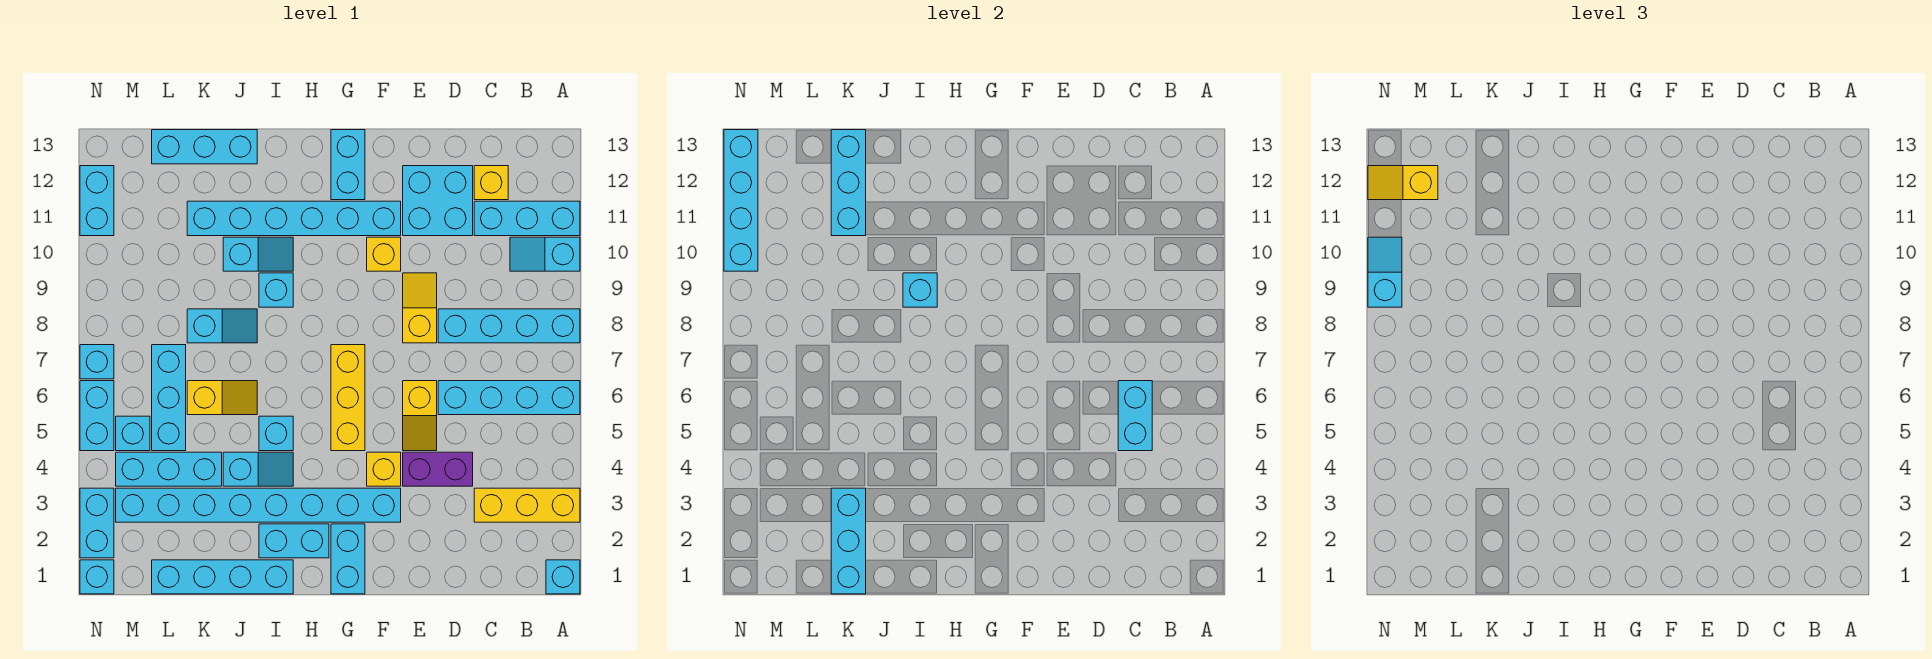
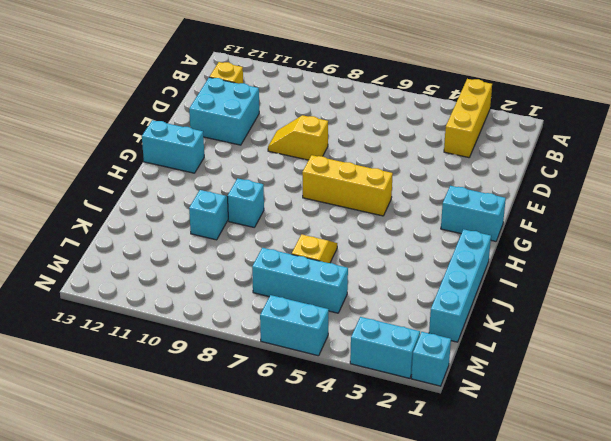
none -> cyan 1x1 brick [546,560,580,594]
none -> cyan 1x4 brick [438,381,580,415]
none -> cyan 1x4 brick [438,309,580,343]
none -> cyan 1x2 slope [510,237,580,271]

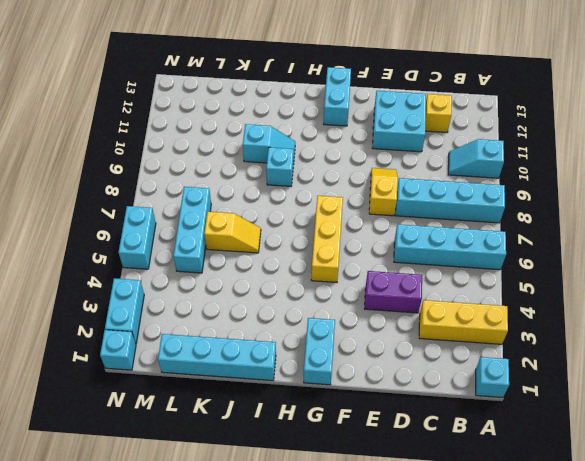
none -> cyan 1x3 brick [474,201,580,236]
none -> yellow 1x2 slope [403,381,437,451]
none -> cyan 1x8 brick [116,488,401,522]
none -> yellow 1x1 brick [367,452,401,486]

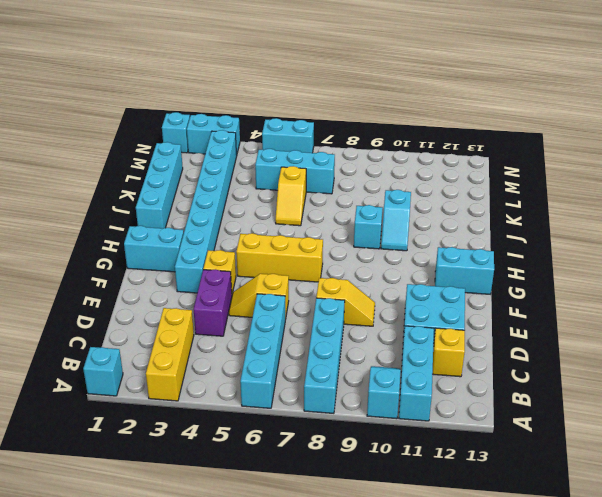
none -> yellow 1x1 brick [367,237,401,271]
none -> cyan 1x6 brick [187,201,401,236]
none -> cyan 1x2 brick [259,524,329,558]
none -> cyan 1x2 slope [223,452,293,486]

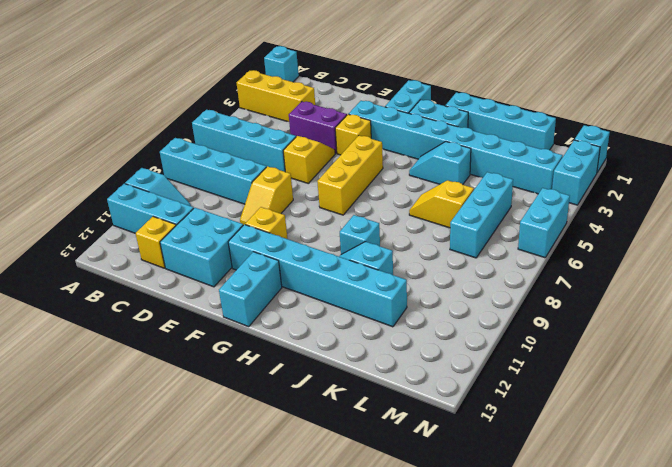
none -> cyan 1x1 brick [259,416,293,451]
none -> cyan 1x2 slope [187,309,257,343]
none -> cyan 1x3 brick [152,130,257,164]
none -> cyan 1x3 brick [116,452,222,486]

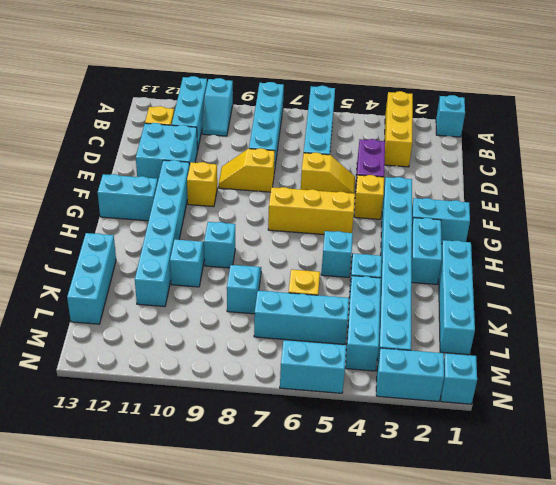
none -> cyan 1x1 brick [116,416,150,451]
none -> cyan 1x1 brick [80,345,114,379]
none -> cyan 1x2 brick [80,166,114,236]
none -> cyan 1x2 brick [1118,381,1152,451]

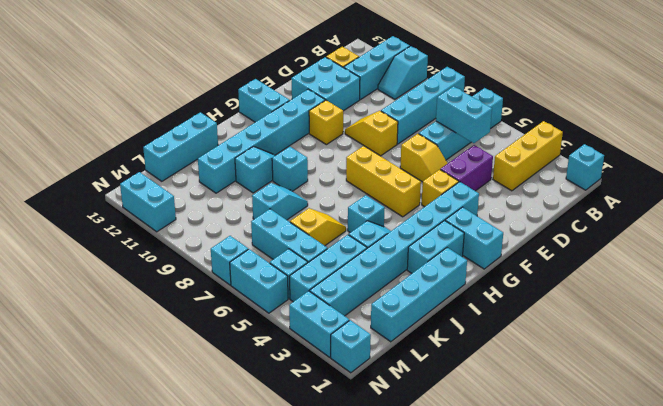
none -> cyan 1x1 brick [903,273,937,307]
none -> cyan 1x3 brick [831,488,866,594]
none -> cyan 1x3 brick [831,130,866,236]
none -> cyan 1x4 brick [724,130,758,271]

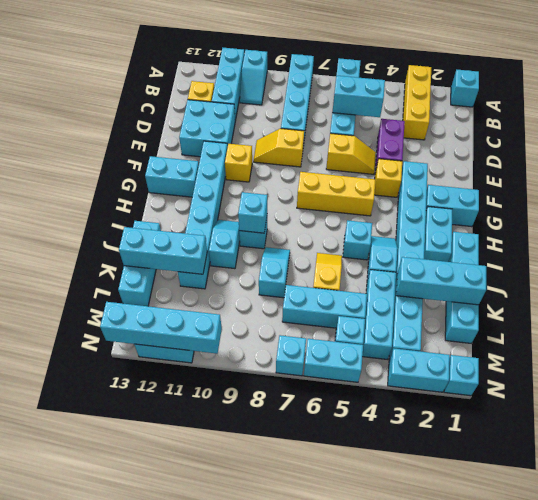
none -> yellow 1x2 slope [1368,166,1438,200]
none -> cyan 1x2 slope [1368,237,1402,307]

